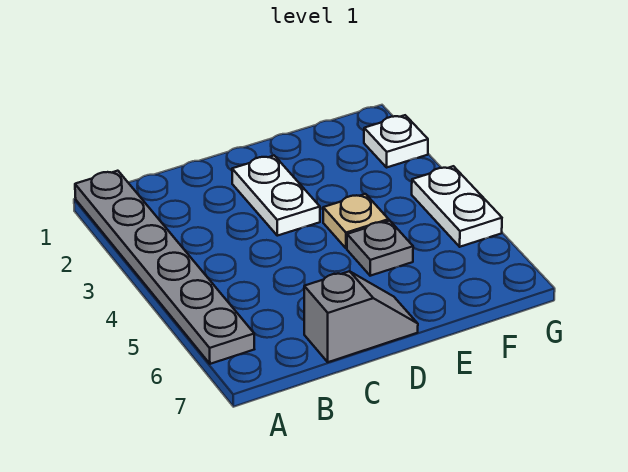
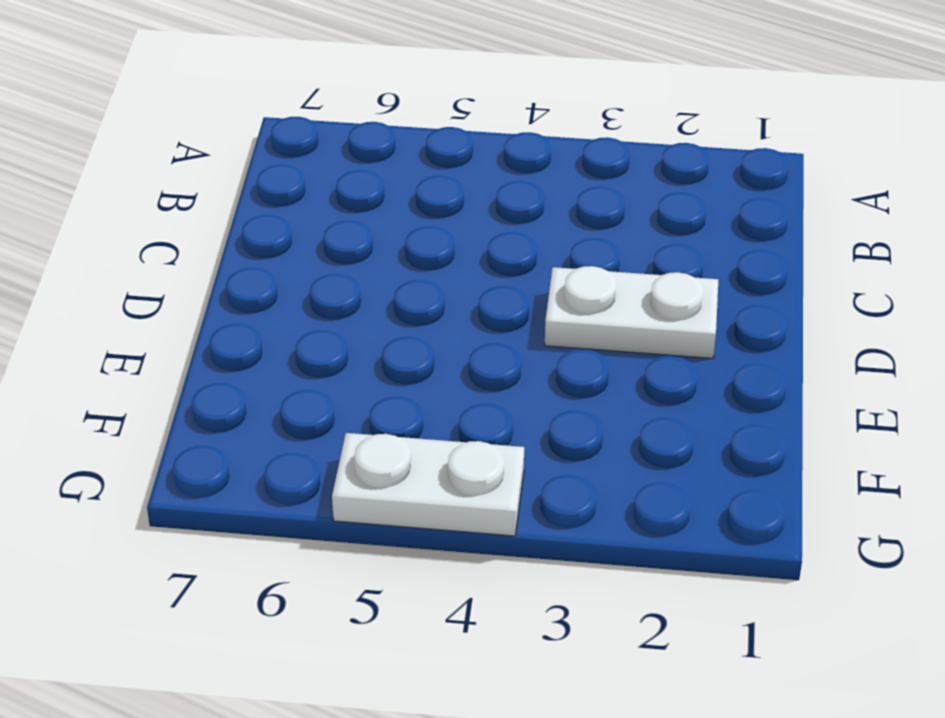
none -> grey 1x6 plate [75,171,254,364]
none -> grey 1x2 slope [304,271,418,362]

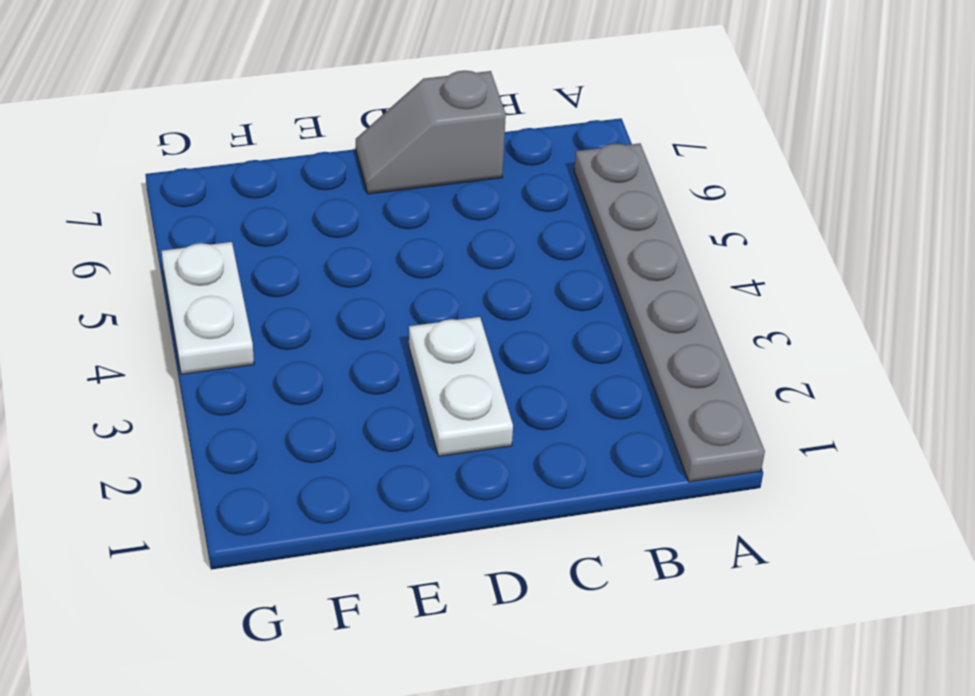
none -> tan 1x1 plate [323,194,389,248]
none -> grey 1x1 plate [347,221,413,276]

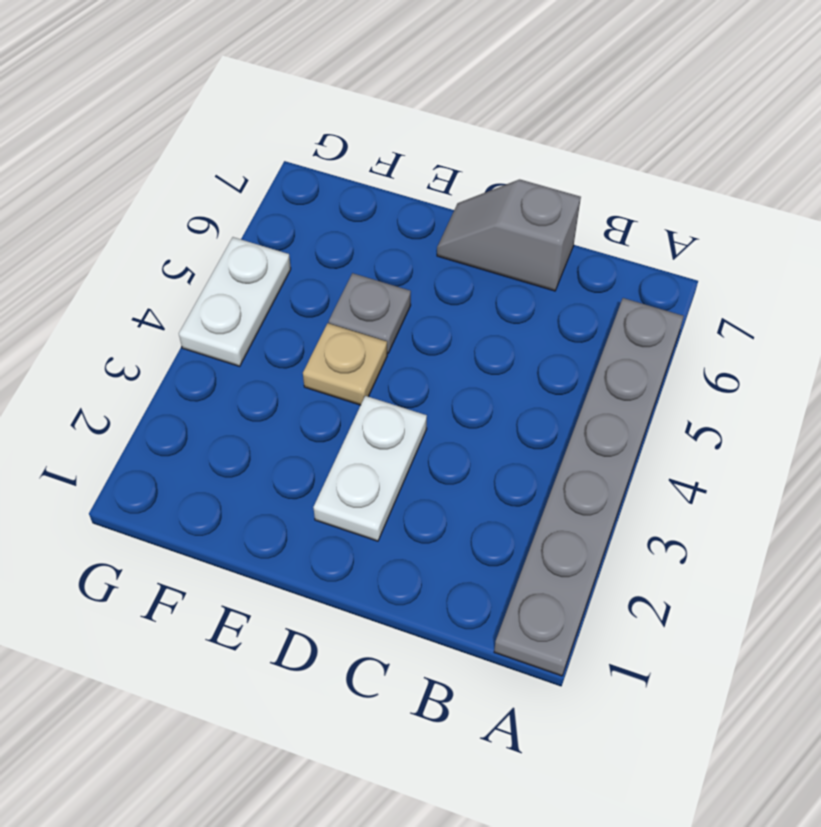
none -> white 1x1 plate [364,115,428,167]

